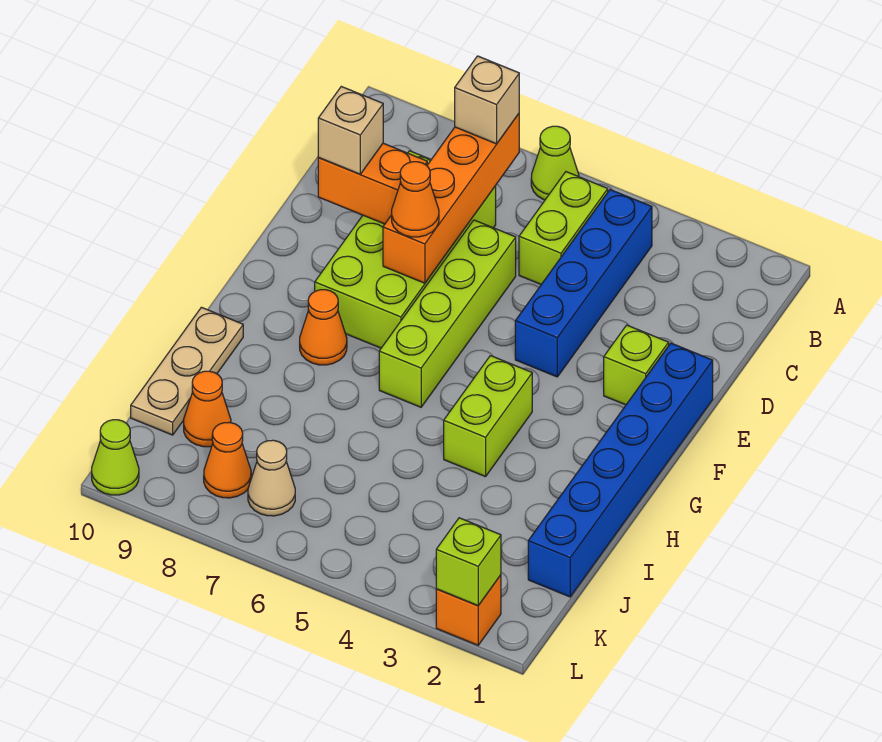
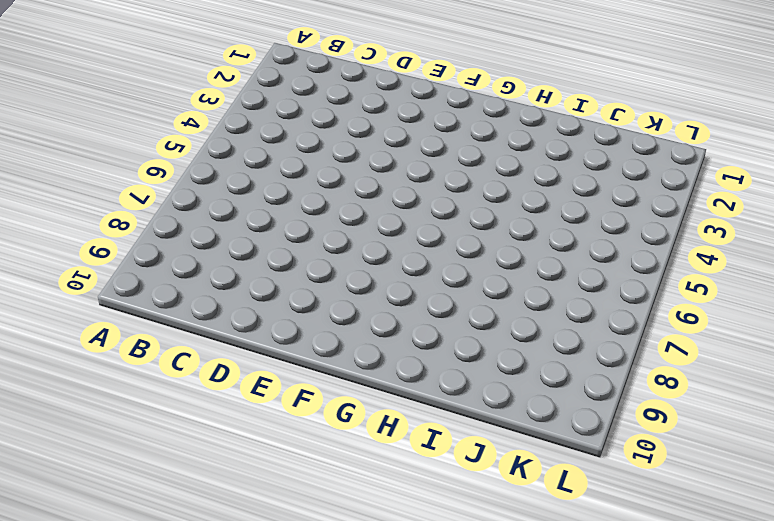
none -> lime 1x1 cone [531,126,579,200]
none -> blue 1x4 brick [515,190,652,377]
none -> lime 1x2 brick [519,172,608,284]

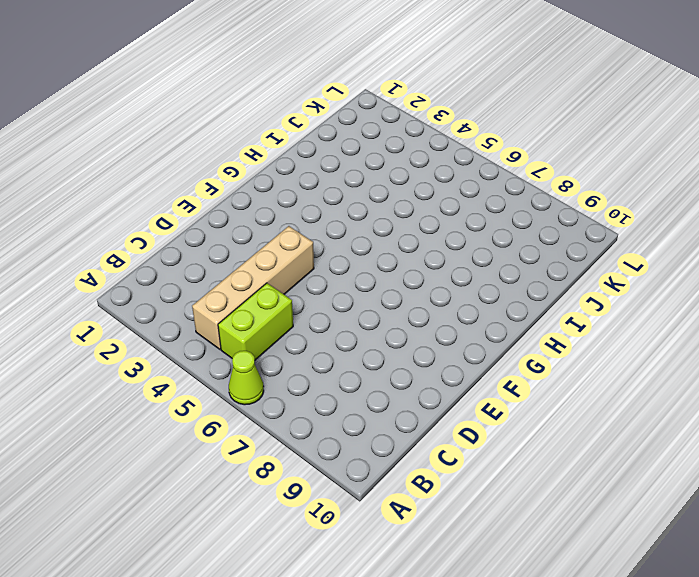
tan 1x4 brick [192,226,314,349] -> blue 1x4 brick [515,190,652,377]
none -> lime 2x4 brick [315,151,496,348]
none -> lime 1x4 brick [379,220,516,407]
none -> blue 1x6 brick [528,343,713,597]

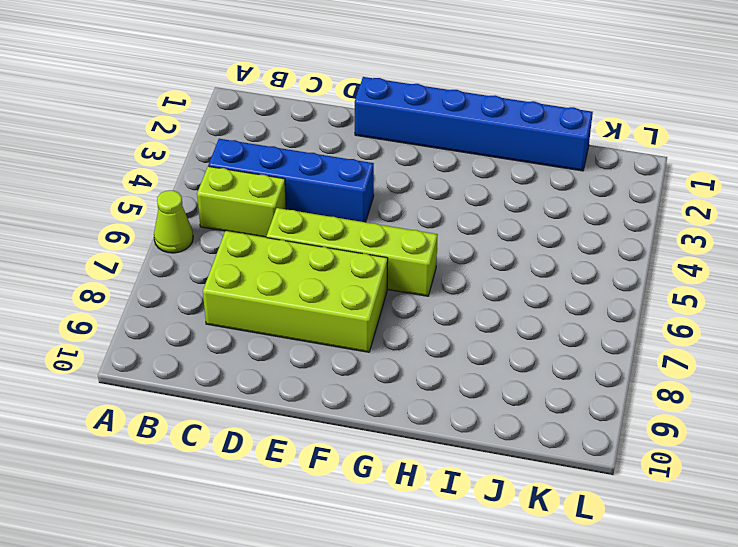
none -> lime 1x1 brick [604,325,669,405]
none -> lime 1x2 brick [444,356,532,477]
none -> orange 1x1 cone [300,290,347,365]

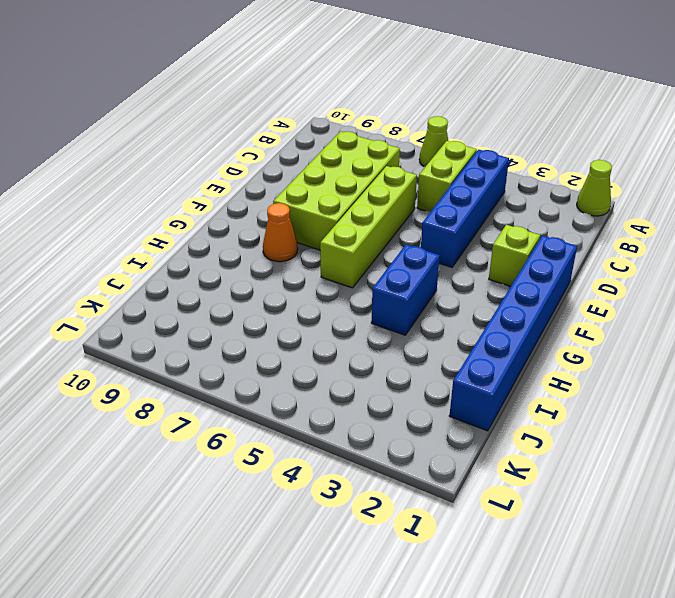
lime 1x1 cone [577,160,612,216] -> lime 1x1 cone moved to [92,420,139,495]
blue 1x2 brick [371,245,440,335] -> lime 1x2 brick [444,356,532,477]
none -> tan 1x3 plate [131,307,243,435]
none -> orange 1x1 cone [184,371,231,447]
none -> tan 1x1 cone [248,440,295,516]

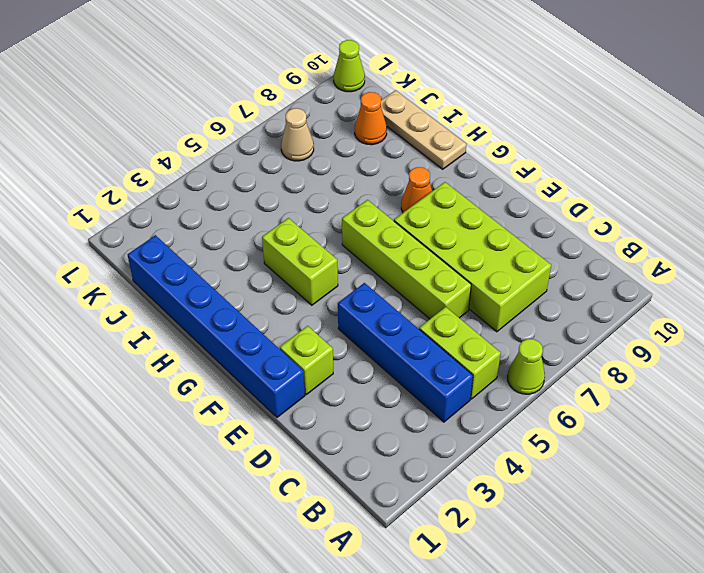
none -> orange 1x1 cone [204,422,251,498]
none -> orange 1x1 brick [436,575,501,645]
none -> orange 1x4 brick [383,114,519,283]

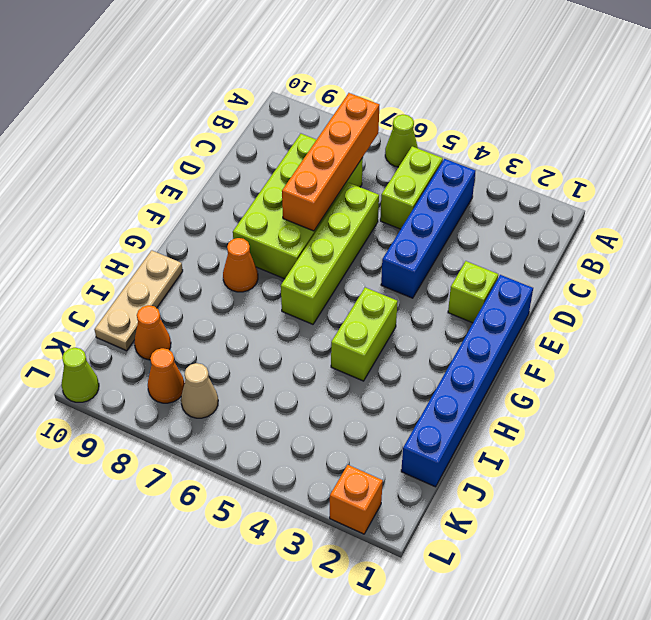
none -> orange 1x2 brick [318,143,427,224]
none -> lime 1x1 brick [436,518,501,605]
none -> tan 1x1 brick [455,56,519,144]

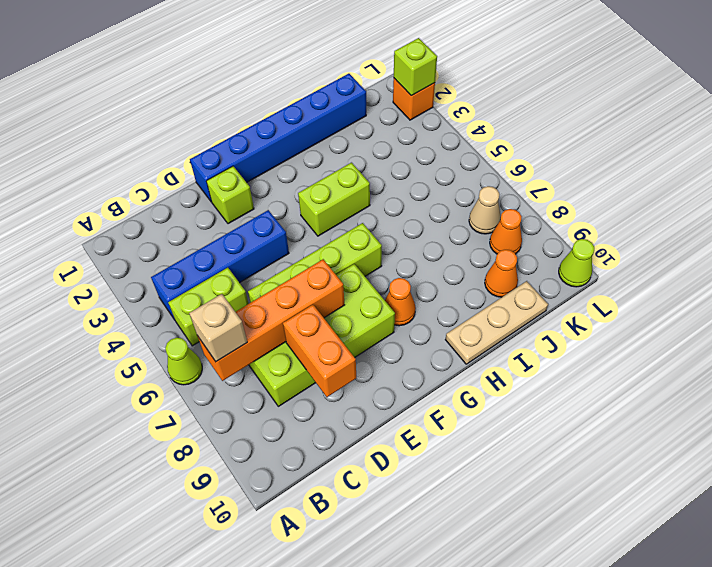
none -> tan 1x1 brick [318,86,383,174]
none -> orange 1x1 cone [392,162,439,237]

